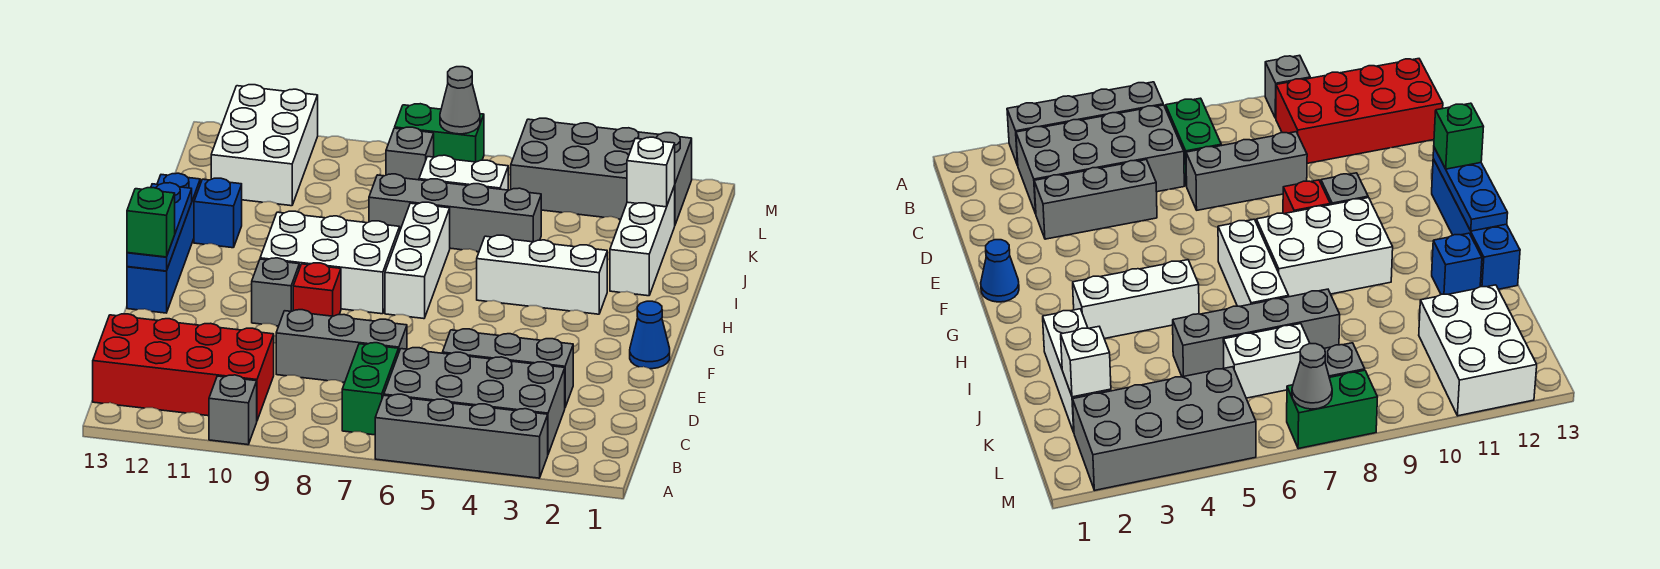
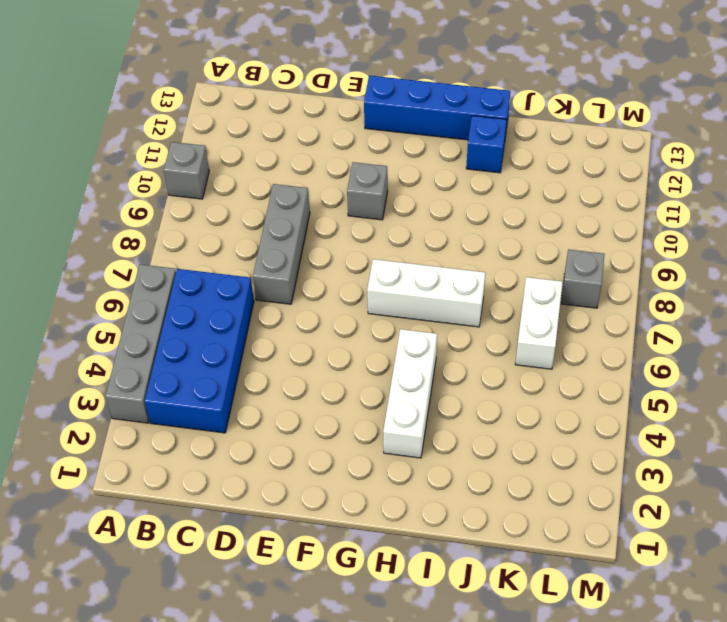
blue 2x4 brick [145,269,254,433] -> grey 2x4 brick [384,348,565,454]
none -> green 1x2 brick [342,343,399,435]
none -> red 2x4 brick [93,314,274,420]
none -> grey 1x3 brick [442,329,573,407]

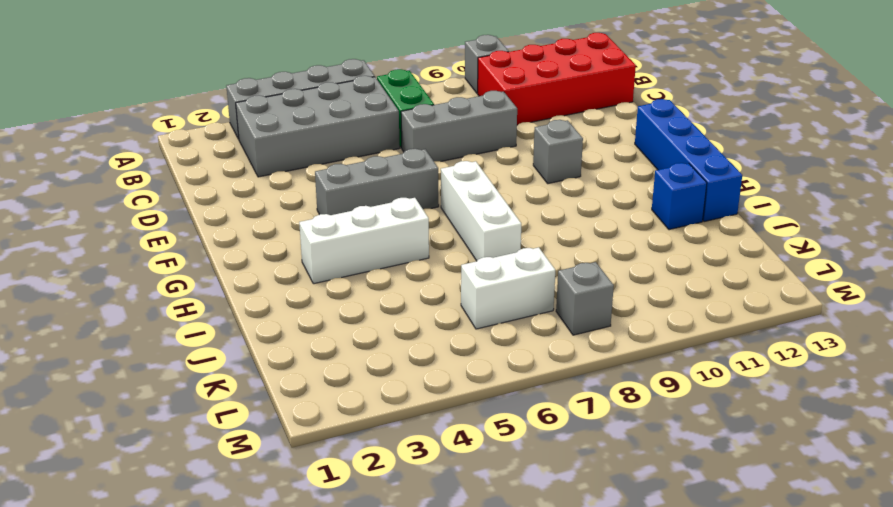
grey 1x3 brick [315,149,439,215] -> grey 1x3 brick moved to [442,329,573,407]
none -> blue 1x1 cone [630,301,670,369]
none -> red 1x1 brick [293,263,341,316]
none -> white 2x3 brick [260,211,400,314]

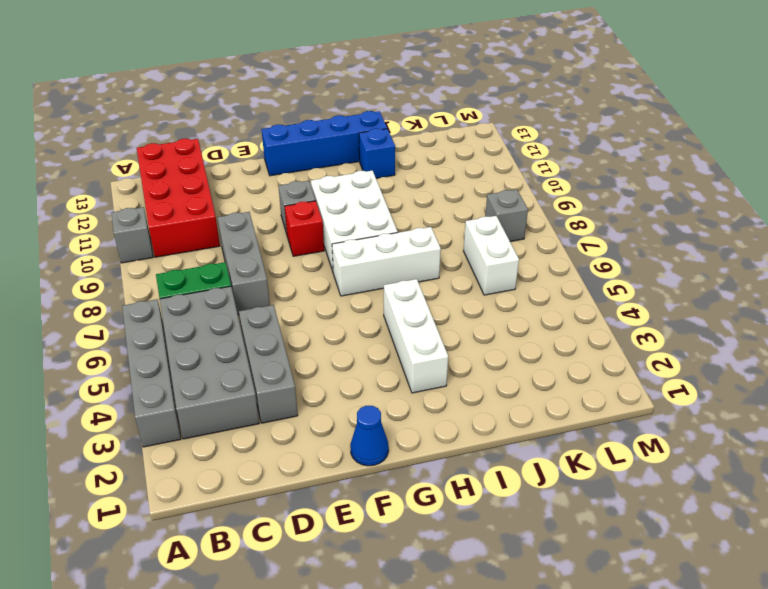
none -> white 1x3 brick [610,186,675,296]
none -> grey 1x4 brick [369,174,541,252]
none -> white 2x3 brick [211,85,318,206]

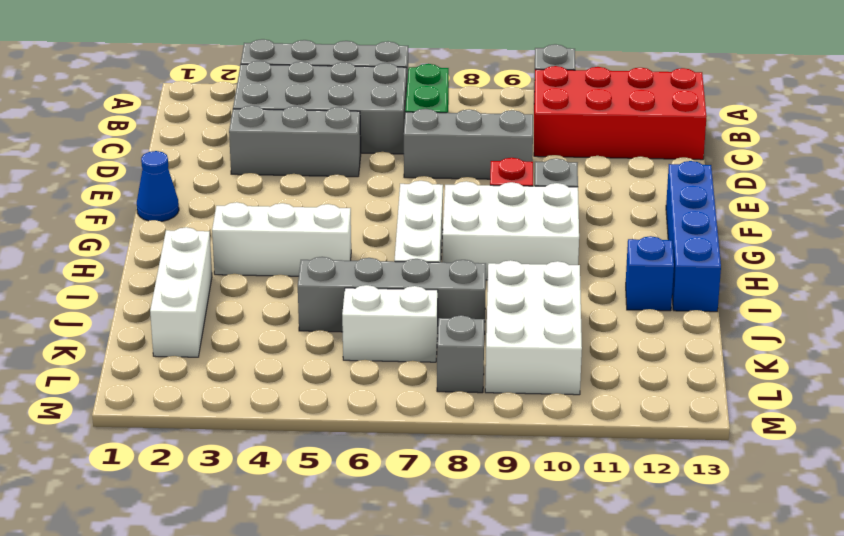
white 2x3 brick [485,260,582,395] -> white 2x3 brick moved to [211,85,318,206]
none -> grey 2x4 brick [511,118,692,224]
none -> green 1x2 brick [395,104,484,162]
none -> blue 1x3 plate [127,183,192,271]

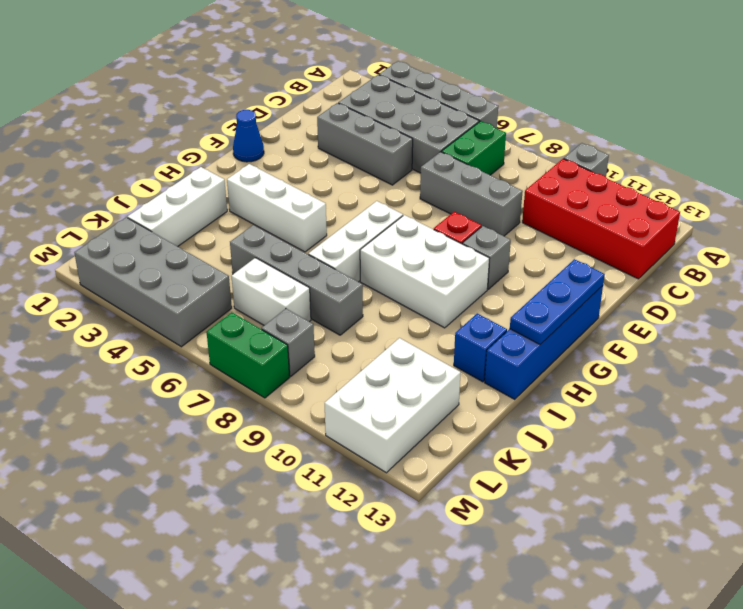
none -> white 1x1 brick [627,137,675,207]
none -> grey 1x1 cone [440,67,480,134]
none -> green 1x1 brick [127,188,175,257]

